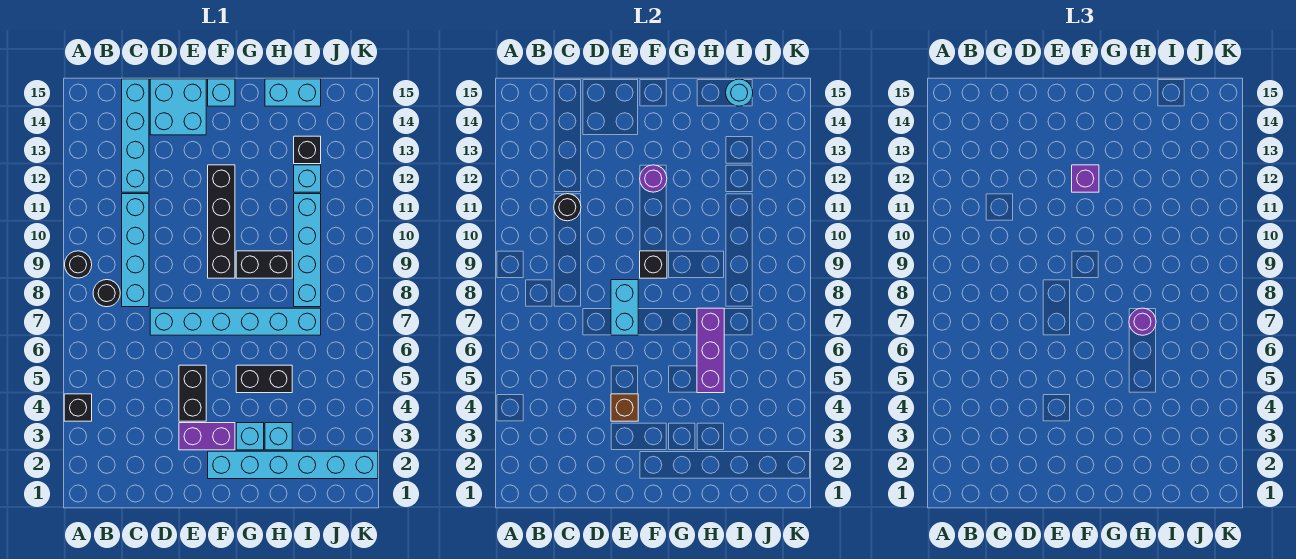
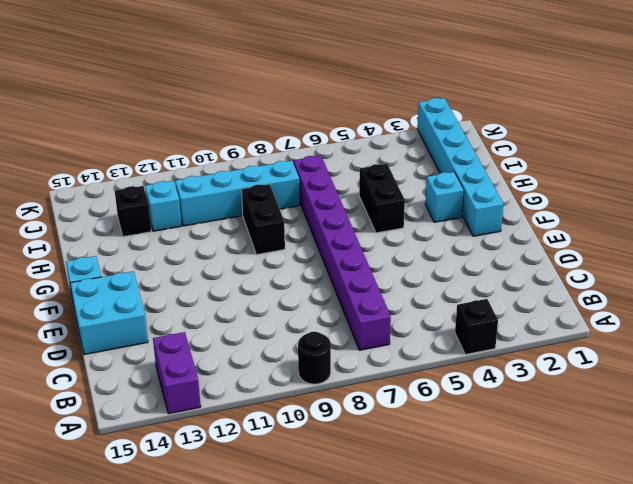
purple 1x2 brick [153,332,201,414] -> purple 1x2 brick moved to [179,423,235,450]
purple 1x8 brick [293,156,391,350] -> cyan 1x6 brick [150,308,321,335]
none -> black 1x1 round brick [93,280,120,307]
none -> cyan 1x4 brick [122,194,149,307]
none -> cyan 1x4 brick [122,79,149,192]

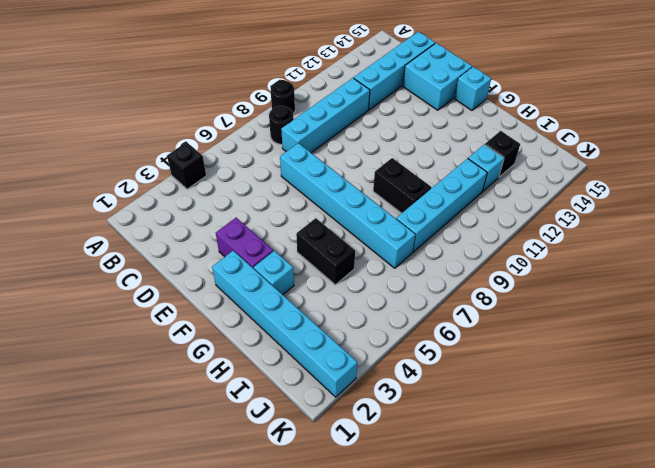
none -> black 1x2 brick [179,365,206,421]
none -> black 1x4 brick [208,165,235,278]
none -> cyan 1x1 brick [265,423,292,450]

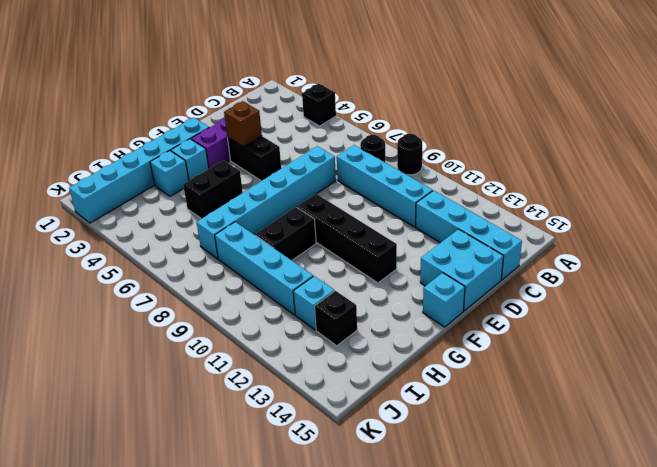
none -> cyan 1x2 brick [265,79,321,106]
none -> black 1x1 round brick [554,194,581,221]
none -> cyan 1x2 brick [611,280,638,335]

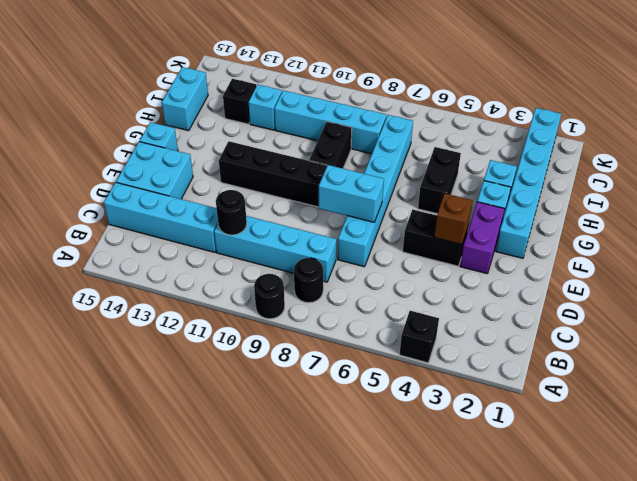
none -> black 1x1 brick [640,251,667,278]
none -> purple 1x1 round brick [640,165,667,192]
none -> purple 1x3 brick [697,308,724,393]

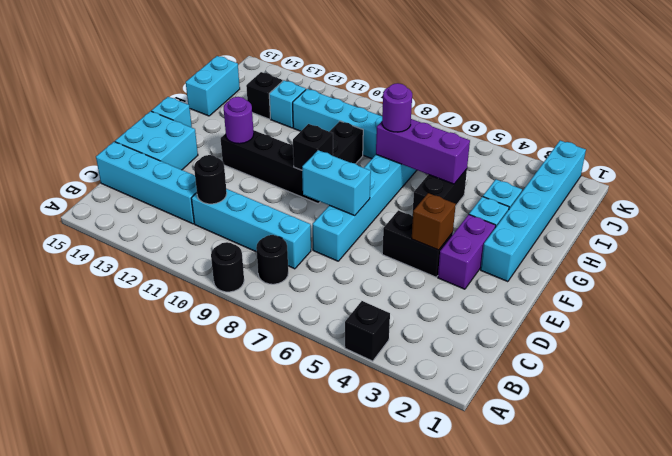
none -> cyan 1x1 round brick [726,79,753,106]
none -> purple 1x1 brick [1072,165,1099,192]

